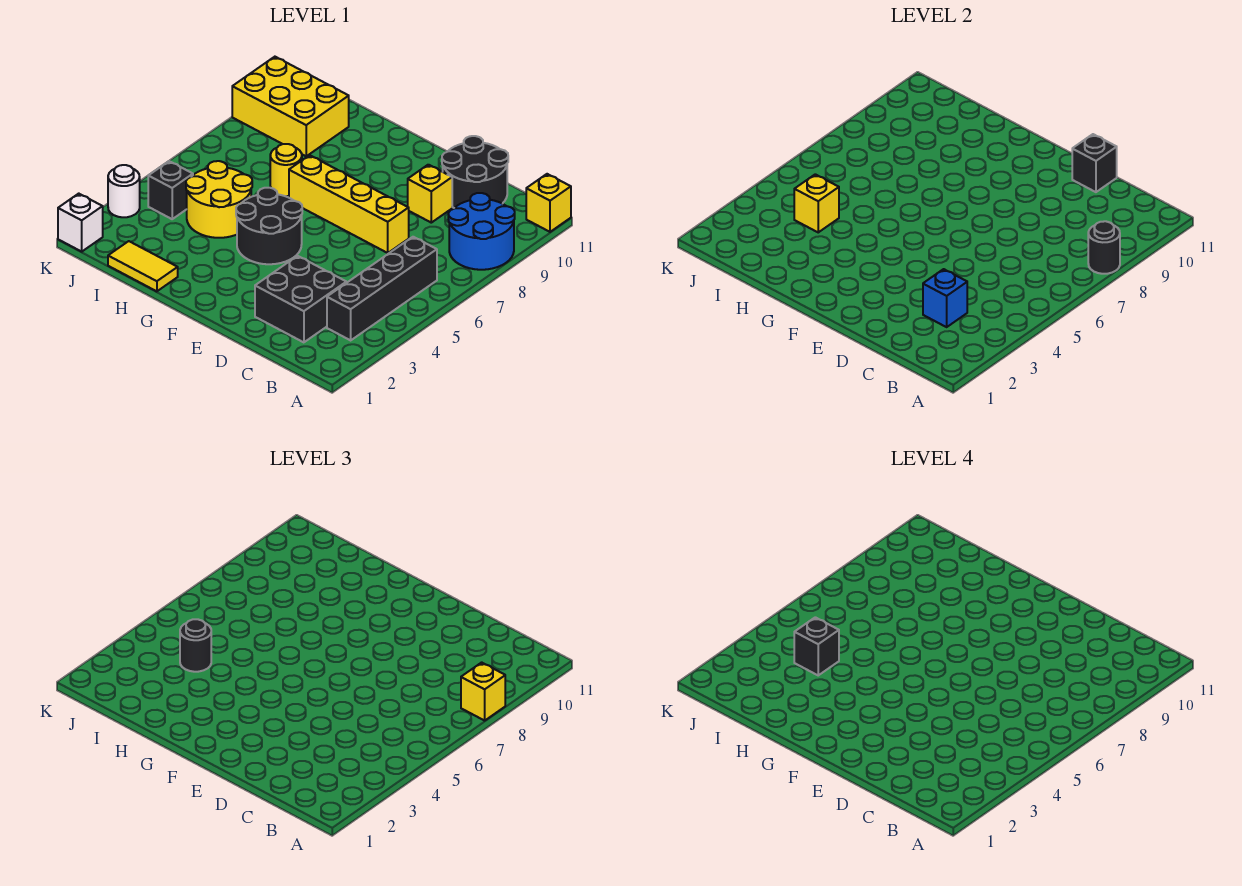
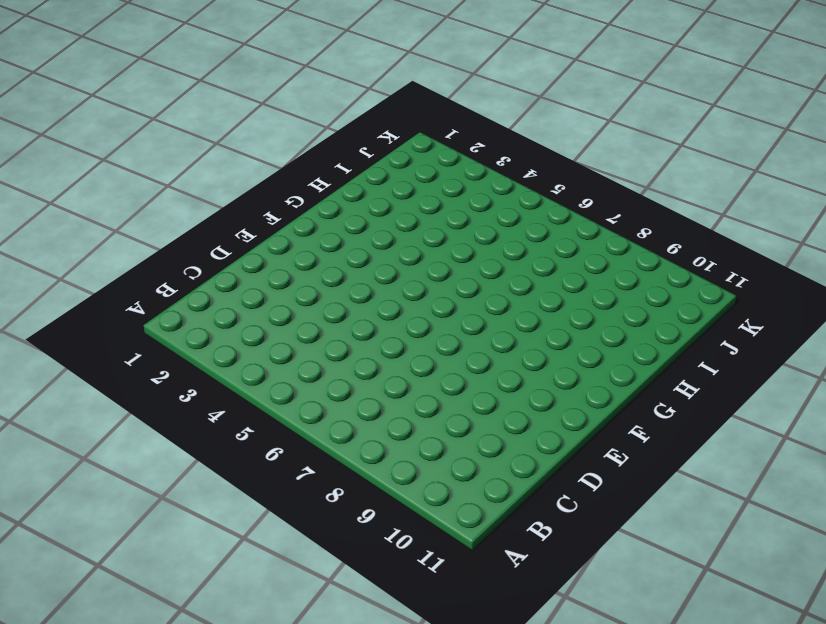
none -> blue 2x2 round brick [448,193,515,270]
none -> yellow 1x1 brick [526,174,571,232]
none -> black 1x4 brick [327,237,437,340]

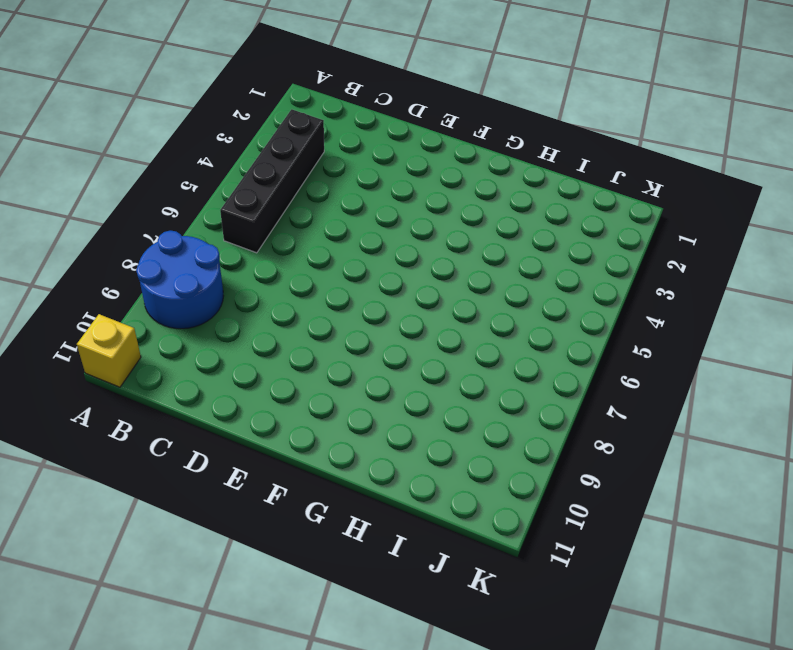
none -> black 2x2 brick [255,256,346,342]
none -> black 2x2 round brick [442,136,508,208]
none -> yellow 1x4 brick [289,155,409,253]

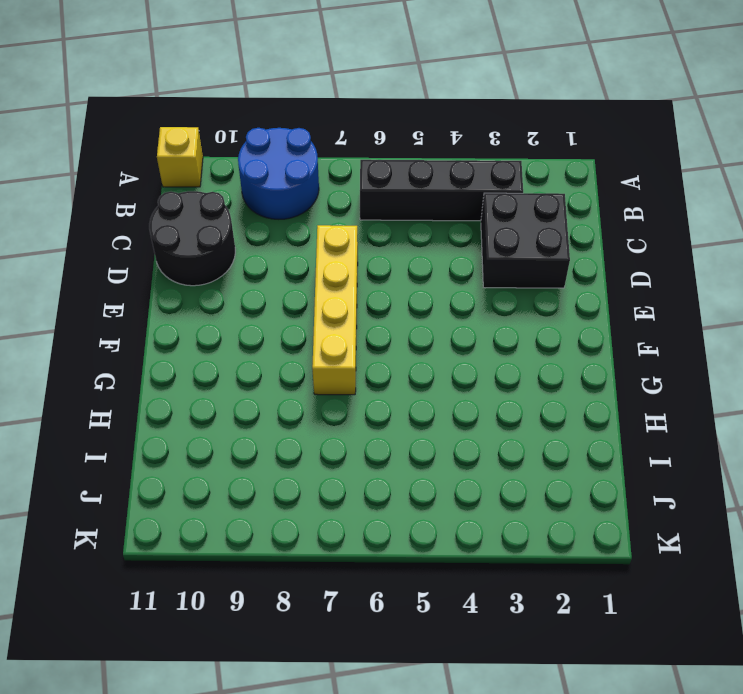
none -> yellow 1x1 brick [408,165,452,223]
none -> black 2x2 round brick [236,188,302,264]
none -> yellow 1x2 tile [108,241,178,291]

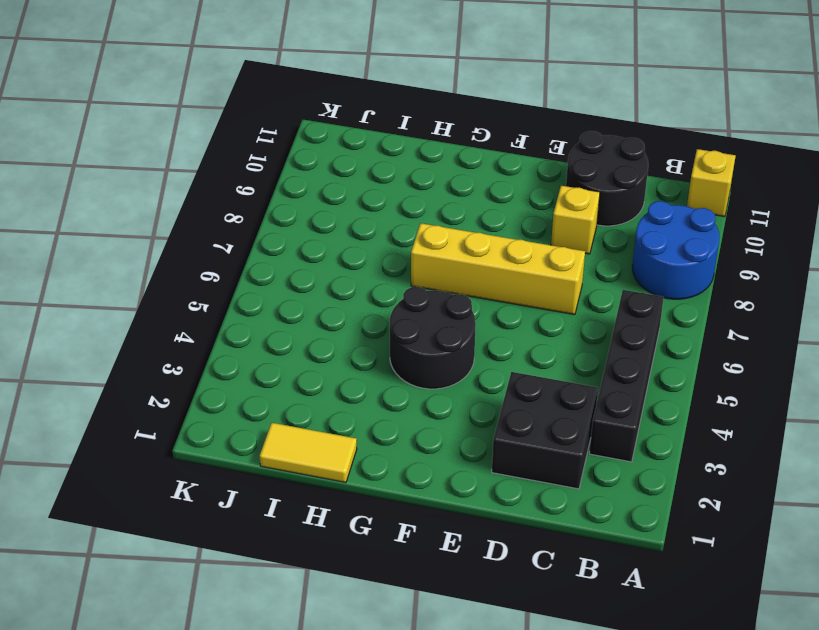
none -> yellow 2x2 round brick [186,161,252,238]
none -> yellow 1x1 round brick [270,144,302,196]
none -> yellow 2x3 brick [232,57,349,156]

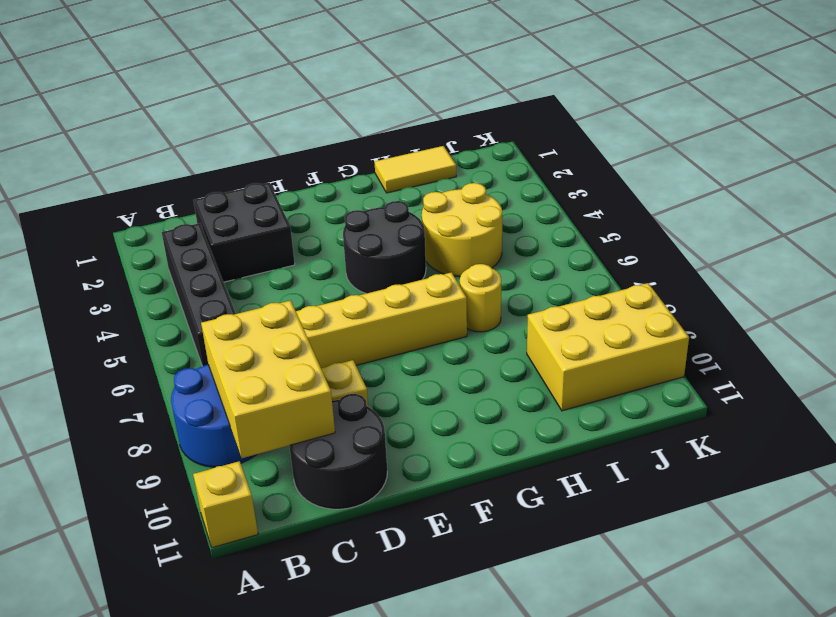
yellow 2x3 brick [201,300,335,458] -> none
none -> black 1x1 brick [148,161,193,219]
none -> white 1x1 brick [58,194,103,252]
none -> white 1x1 round brick [108,165,140,217]

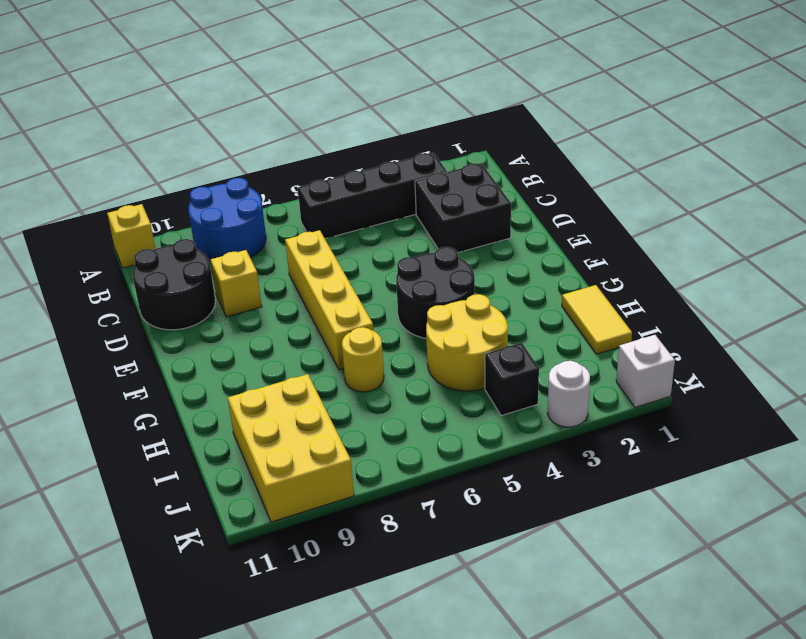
none -> black 1x1 round brick [1088,221,1120,274]
none -> blue 1x1 brick [923,269,967,327]
none -> black 1x1 brick [1072,134,1117,192]

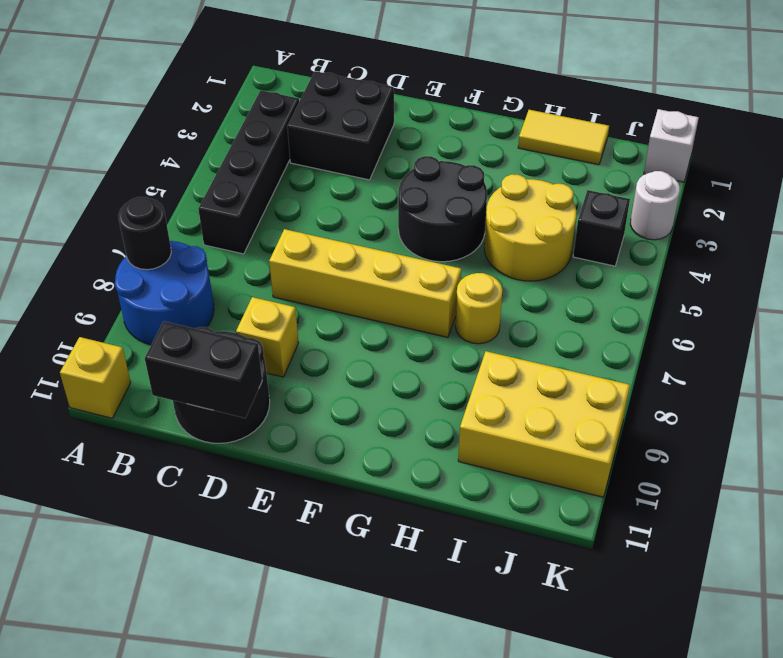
black 1x2 brick [145,321,262,418] -> black 1x1 brick [1072,134,1117,192]
none -> blue 1x1 brick [923,269,967,327]
none -> yellow 1x1 brick [794,174,839,232]
none -> yellow 1x1 brick [461,662,505,721]

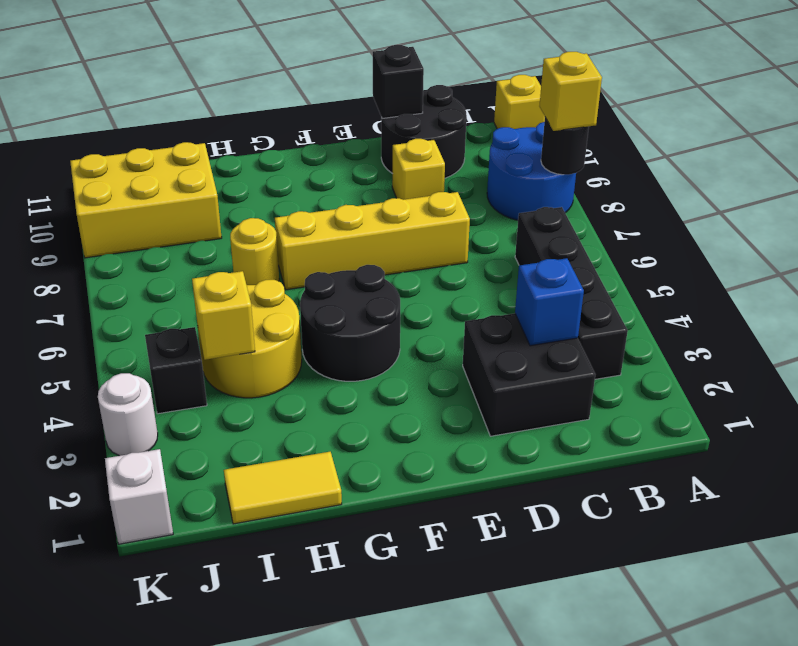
none -> black 1x1 round brick [180,619,211,672]
none -> black 1x1 brick [794,617,839,675]

